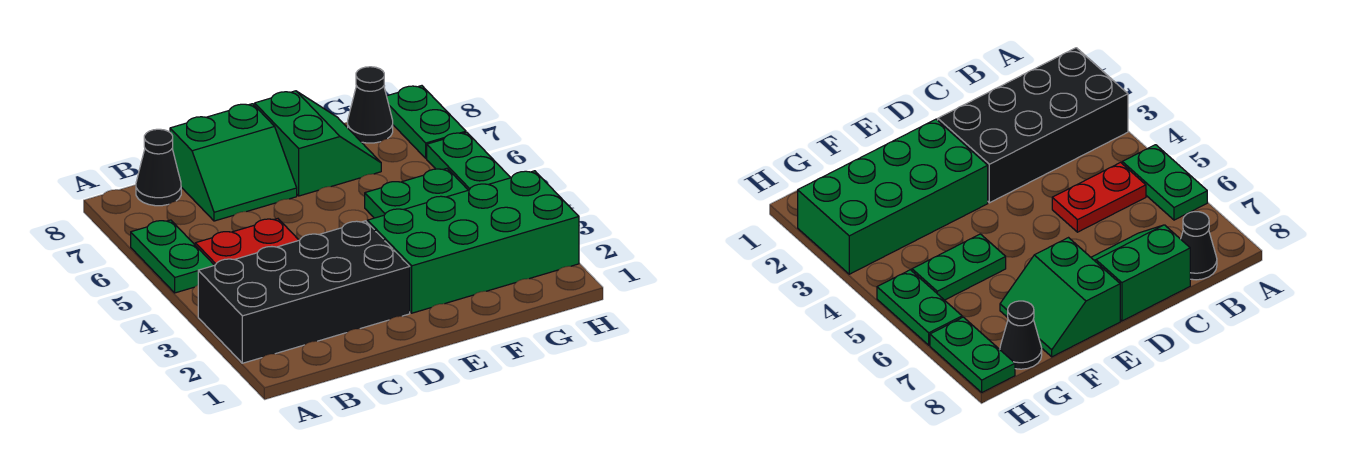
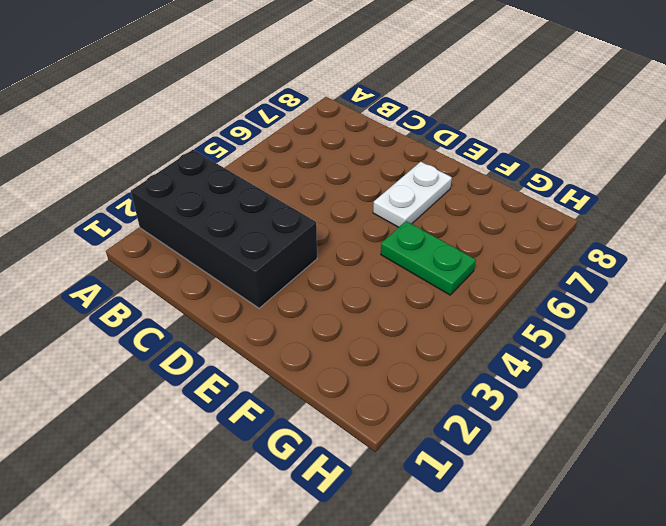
white 1x2 plate [373,162,452,227] -> green 2x2 slope [255,91,381,196]
none -> green 1x2 plate [131,220,214,293]
none -> red 1x2 plate [195,219,299,265]

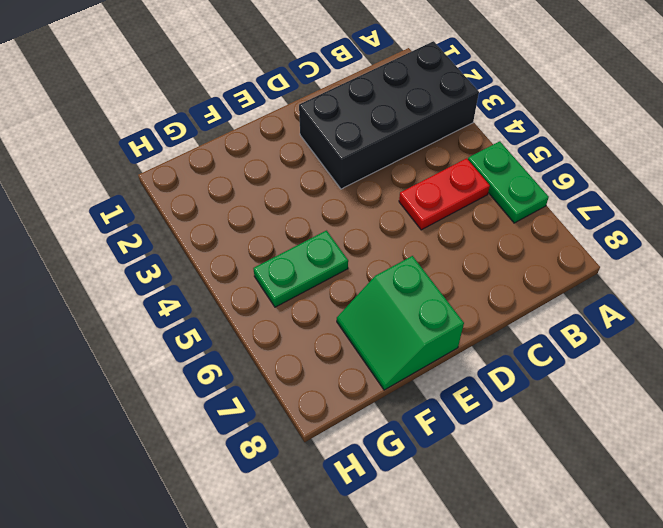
none -> black 1x1 cone [136,129,181,206]
none -> green 2x2 slope [170,104,297,221]

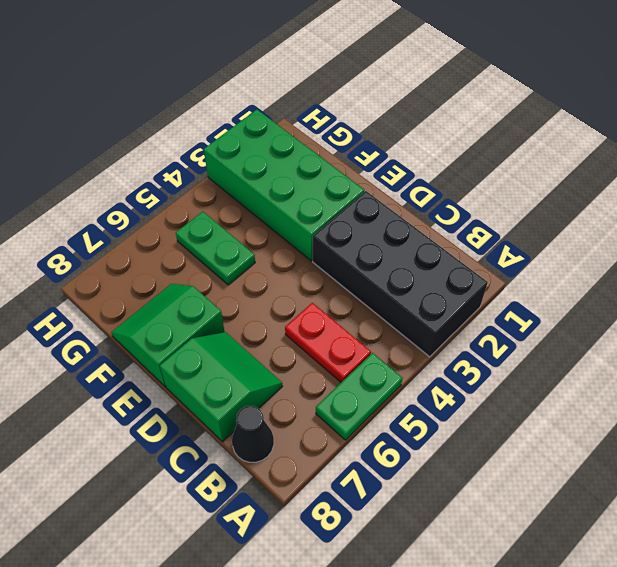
none -> black 1x1 cone [348,67,393,143]
none -> green 1x2 plate [427,132,511,190]

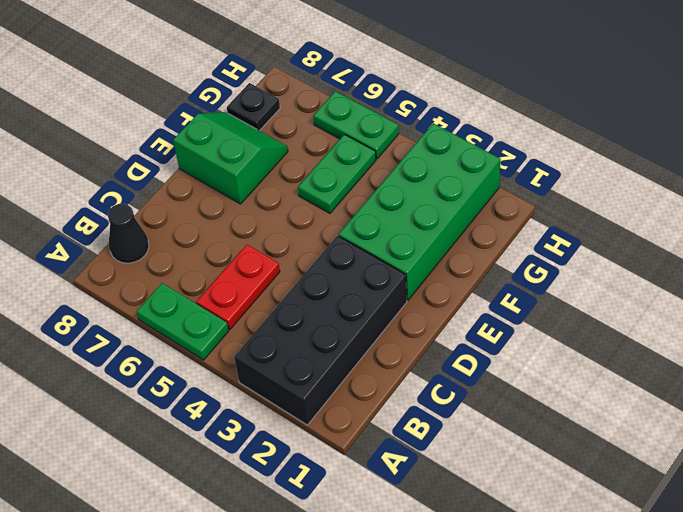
black 1x1 plate [227,83,280,131] -> black 1x1 cone [348,67,393,143]
none -> green 2x2 slope [170,104,297,221]
none -> green 1x2 plate [387,86,466,158]

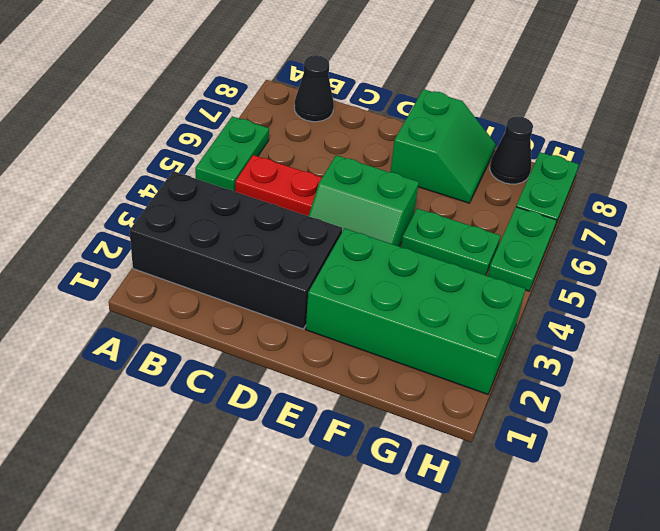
green 2x2 slope [309,155,419,246] -> green 2x2 slope moved to [170,104,297,221]

